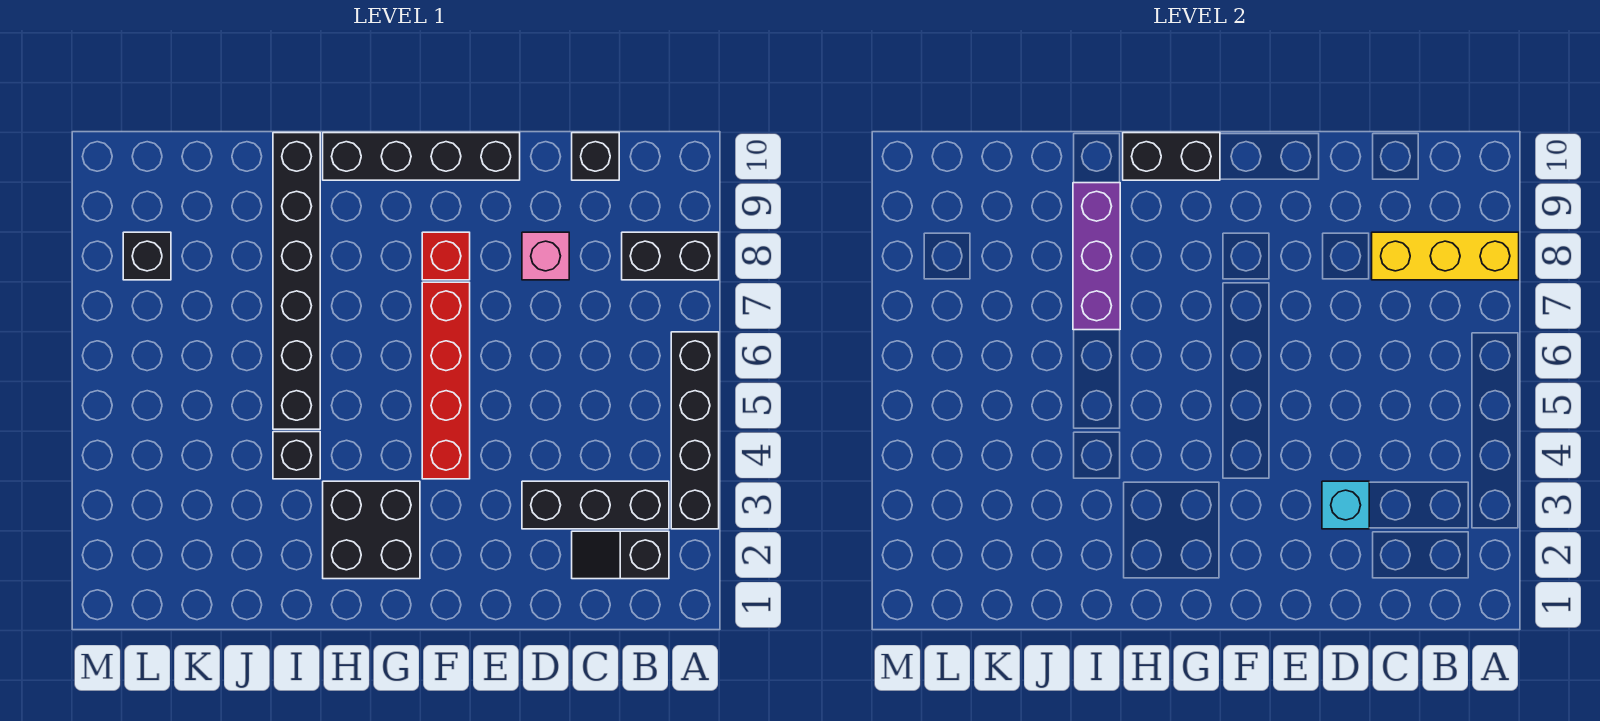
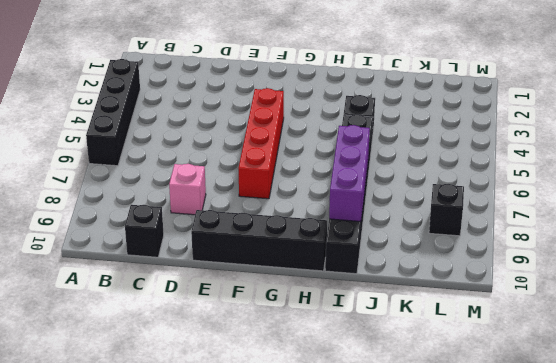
none -> black 1x2 brick [622,232,719,280]
none -> black 1x2 slope [572,531,669,579]
none -> black 1x3 brick [522,481,669,529]

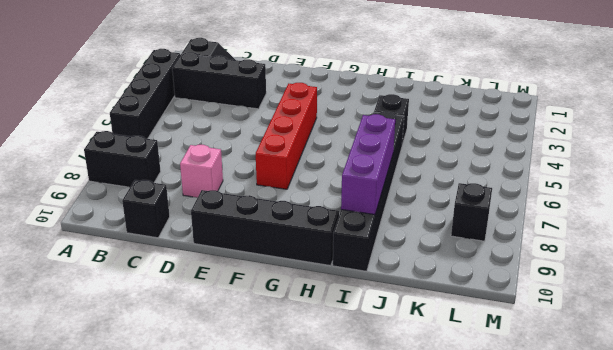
none -> red 1x1 brick [422,232,470,280]
none -> black 2x2 brick [323,481,420,579]
none -> yellow 1x3 brick [1372,232,1519,280]

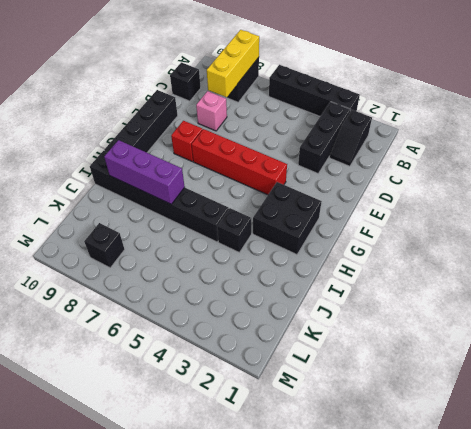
none -> cyan 1x1 brick [1322,481,1369,529]
none -> black 1x2 brick [1123,133,1220,180]

